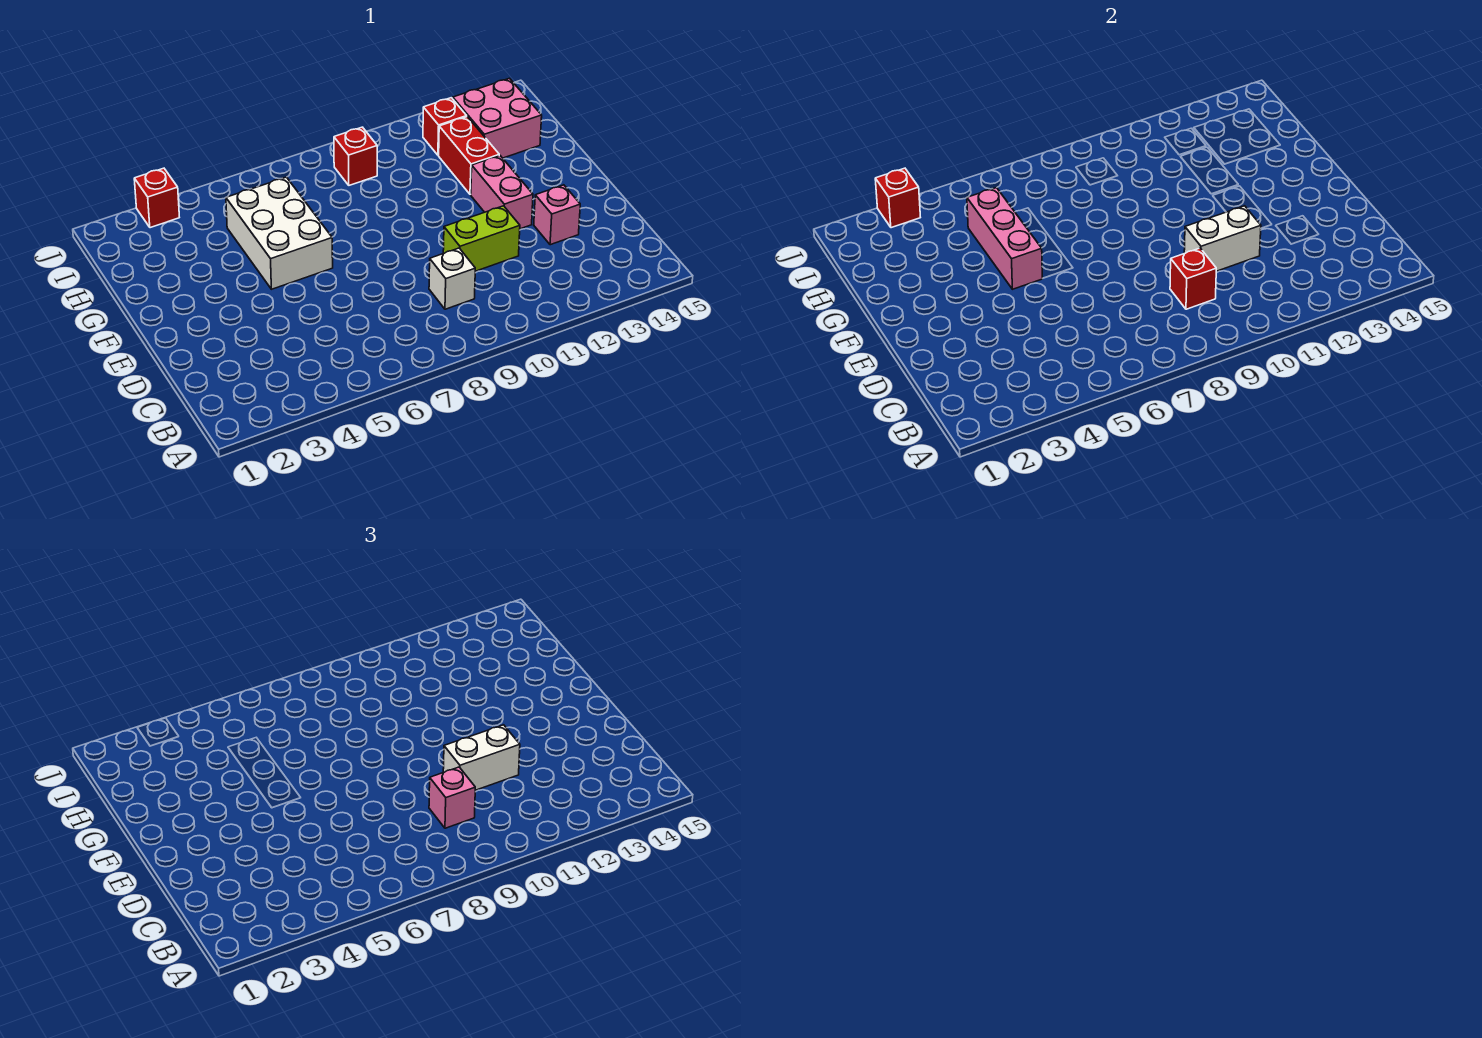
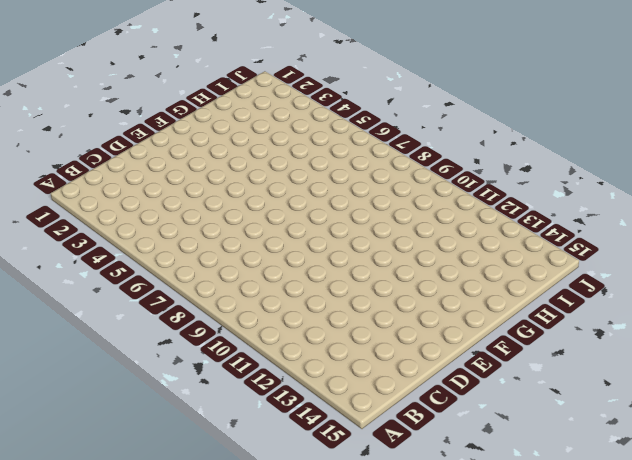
none -> white 1x1 brick [429,248,475,309]
none -> lime 1x2 brick [443,206,520,271]
none -> pink 1x1 brick [534,185,580,245]

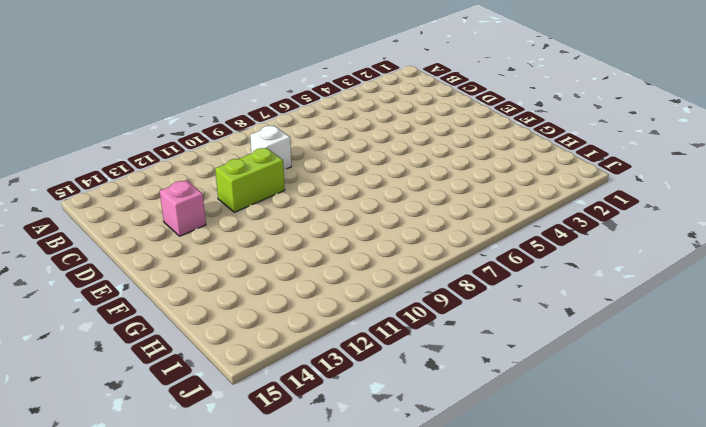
none -> pink 1x2 brick [471,155,533,229]
none -> white 2x3 brick [226,177,333,289]
none -> red 1x2 brick [439,117,499,194]

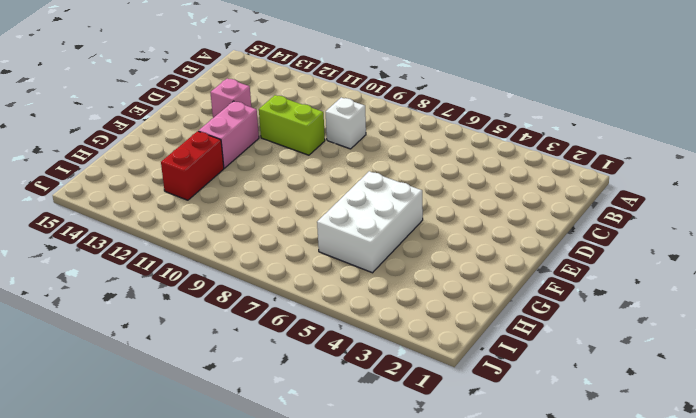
none -> pink 2x2 brick [453,78,542,158]
none -> red 1x1 brick [334,127,377,185]
none -> red 1x1 brick [423,98,467,155]

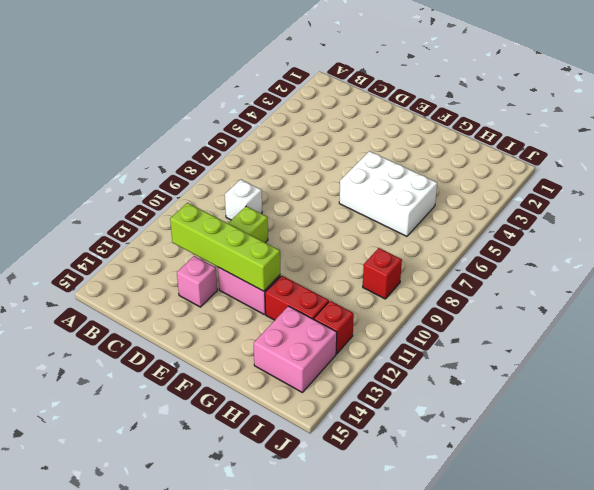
lime 1x4 brick [170,203,280,291] -> none
none -> red 1x1 brick [134,168,179,228]
none -> red 1x1 brick [1170,248,1216,309]
none -> white 1x2 brick [1184,206,1261,271]

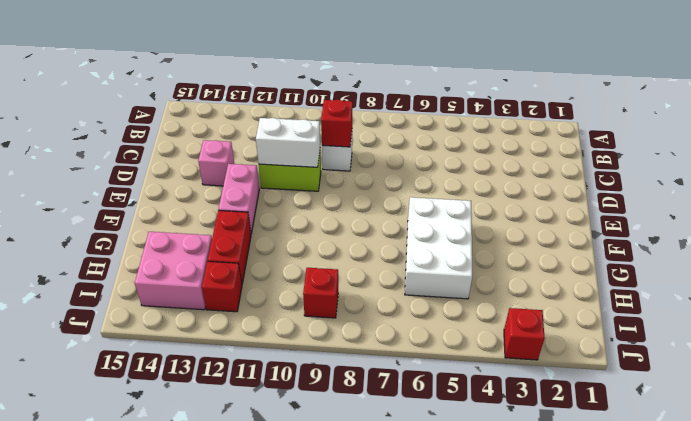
none -> pink 1x3 brick [967,188,1043,289]
none -> red 1x1 brick [875,168,920,228]
none -> pink 1x1 brick [429,767,475,828]

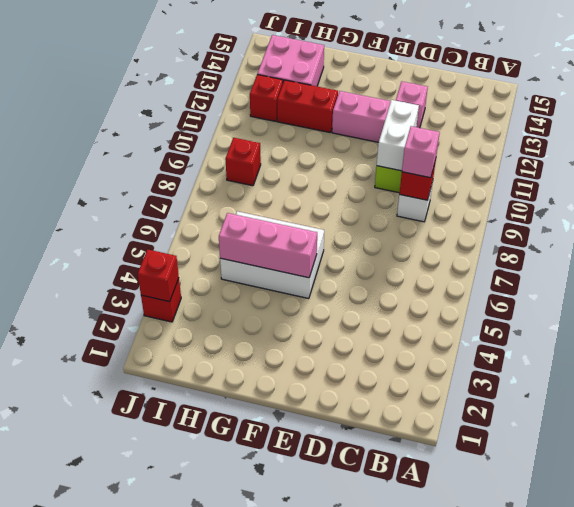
none -> white 1x2 brick [443,725,520,790]

